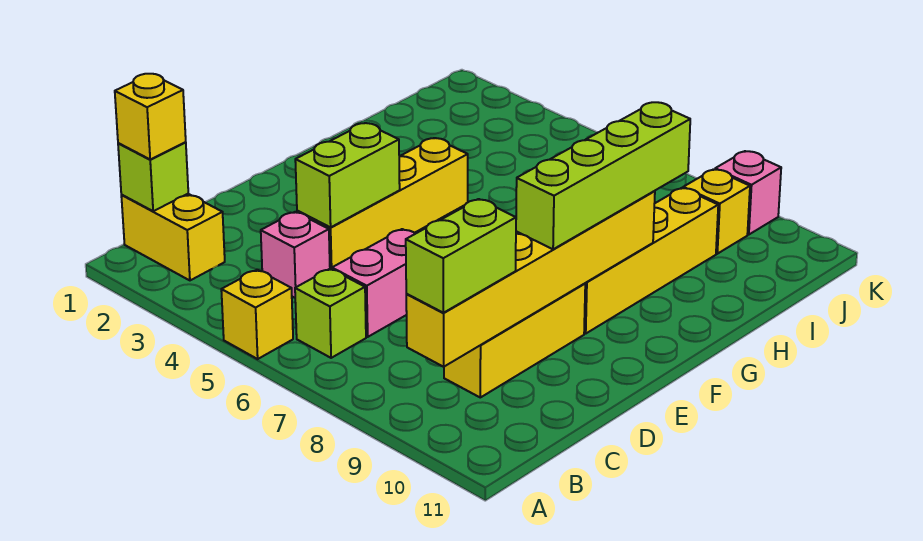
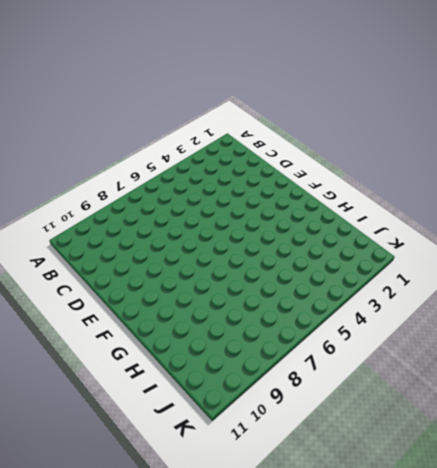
none -> yellow 1x1 brick [221,270,293,359]
none -> yellow 1x2 brick [121,194,225,280]
none -> lime 1x1 brick [295,269,366,358]

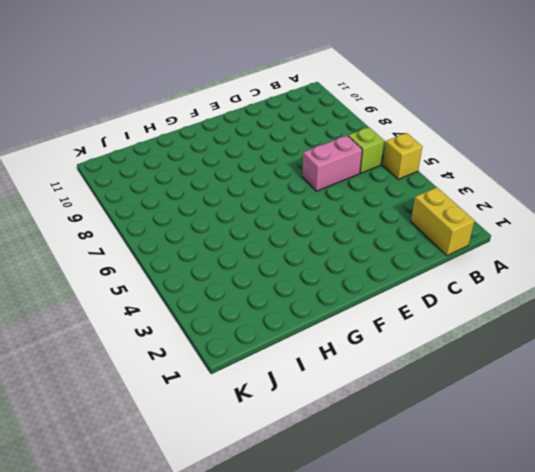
none -> pink 1x1 brick [261,212,330,298]
none -> yellow 1x3 brick [444,284,585,397]
none -> yellow 1x4 brick [297,138,468,269]

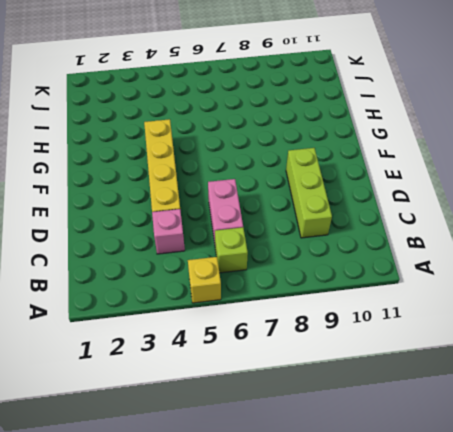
lime 1x3 brick [286,148,332,238] -> yellow 1x3 brick [444,284,585,397]
none -> yellow 1x2 brick [121,194,225,280]
none -> yellow 1x4 brick [584,188,718,334]
none -> yellow 1x1 brick [683,169,750,254]

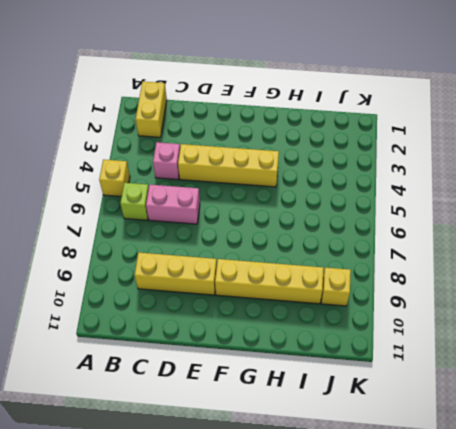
none -> pink 1x1 brick [715,151,781,235]
none -> lime 1x1 brick [118,142,188,211]
none -> yellow 1x6 brick [406,191,655,367]

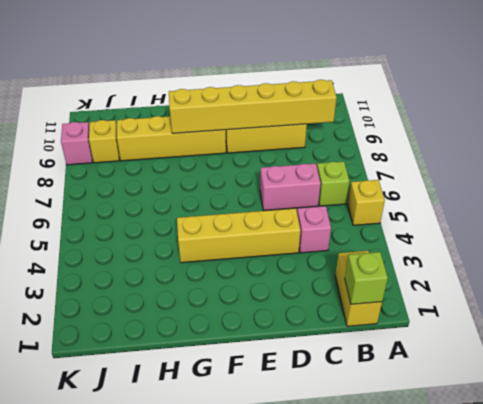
none -> lime 1x2 brick [295,123,400,227]
none -> yellow 1x1 brick [115,74,186,159]
none -> lime 1x2 brick [406,199,516,313]

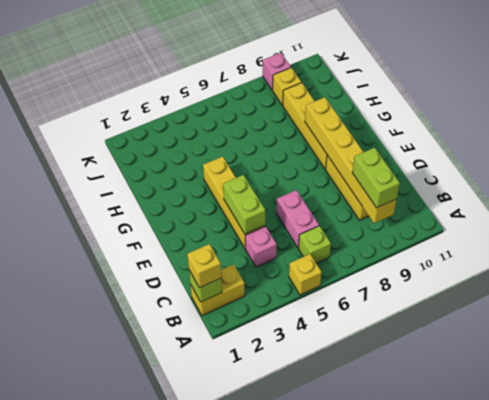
none -> lime 1x4 brick [516,102,690,249]

